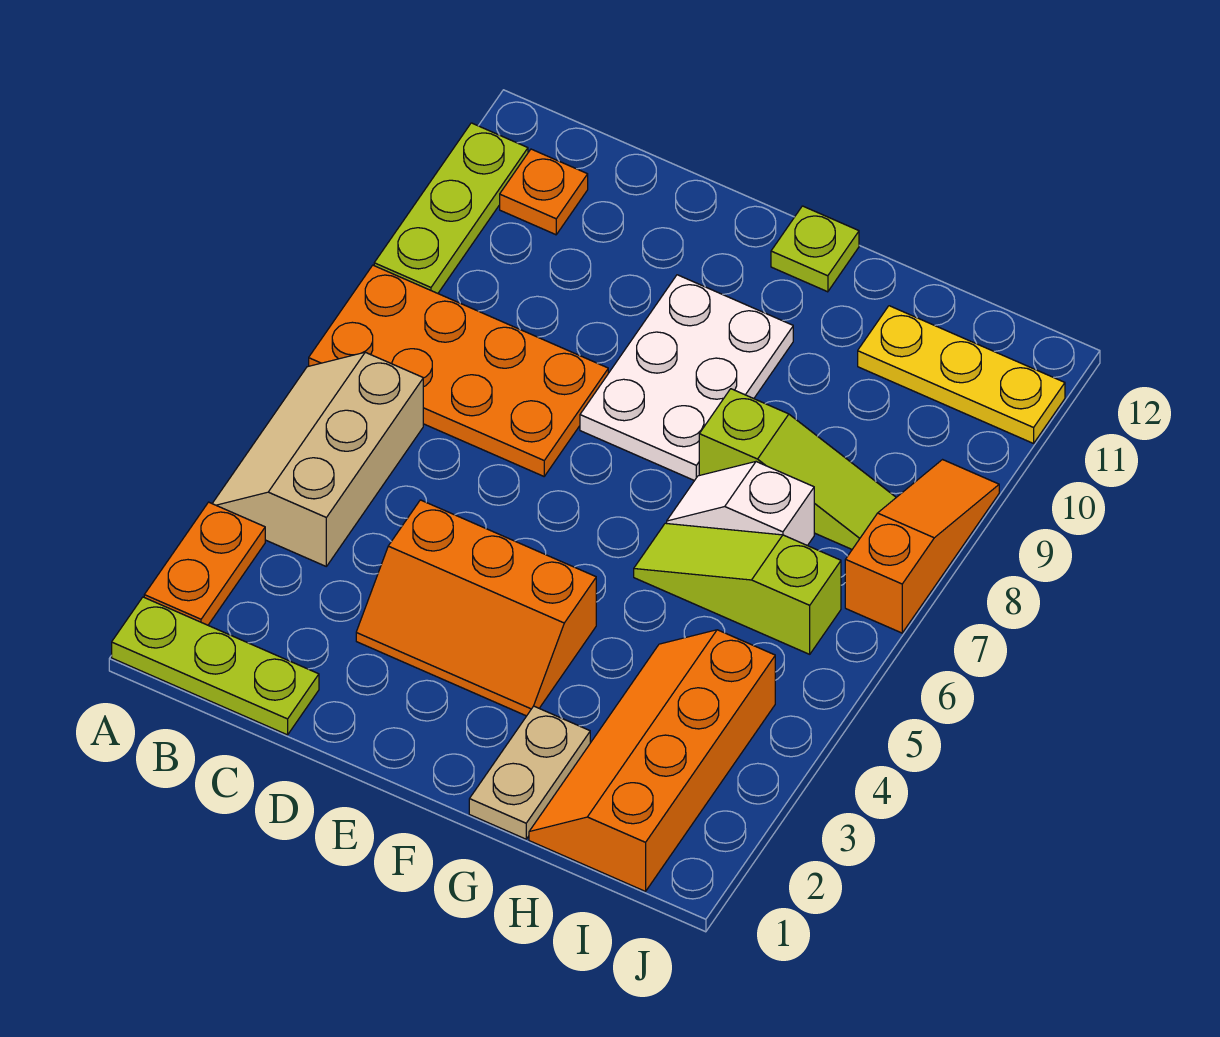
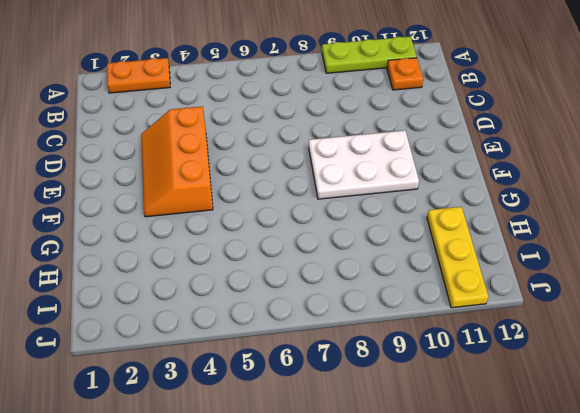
none -> lime 1x3 plate [112,597,319,735]
none -> tan 2x3 slope [212,352,423,566]
none -> orange 2x4 plate [309,265,608,476]

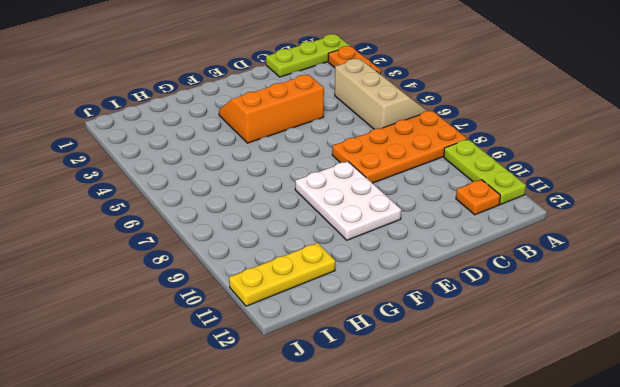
none -> lime 1x1 plate [771,206,859,292]
none -> tan 1x2 plate [469,706,590,839]
none -> lime 1x3 slope [634,523,841,654]

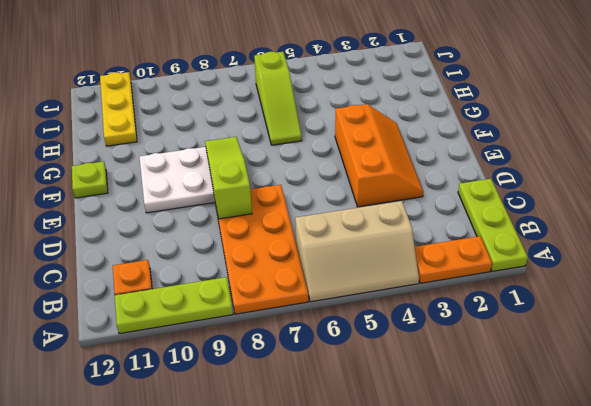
lime 1x3 slope [205,137,252,219] -> lime 1x3 slope moved to [699,389,896,549]
none -> tan 1x2 plate [469,706,590,839]
none -> white 1x2 slope [667,462,814,546]
none -> orange 2x4 slope [529,630,775,891]

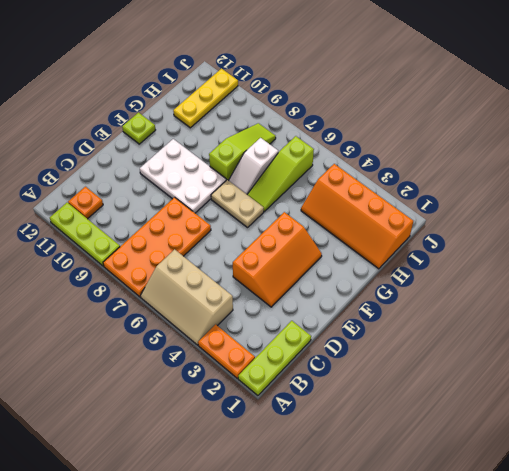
tan 1x2 plate [211,180,264,228] -> tan 1x2 plate moved to [469,706,590,839]
none -> orange 1x3 slope [845,460,999,633]

